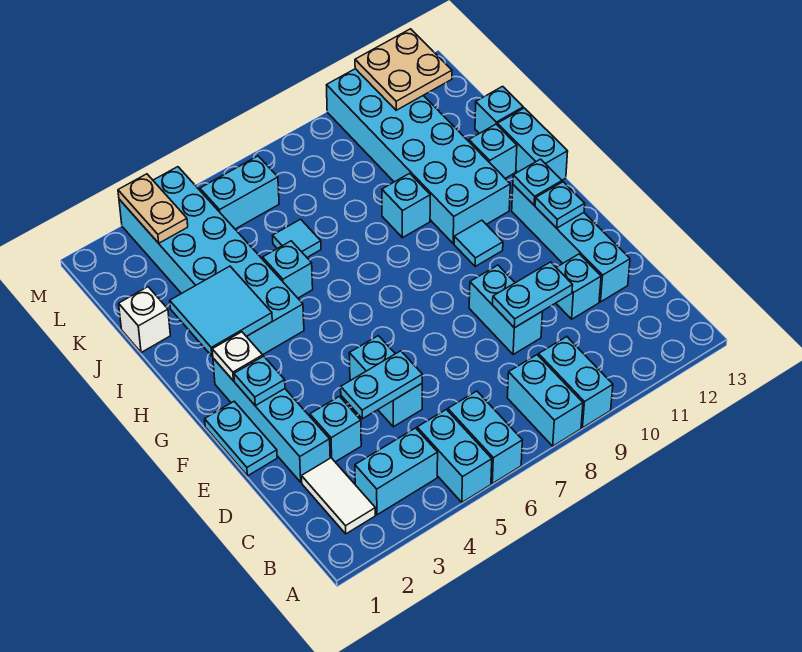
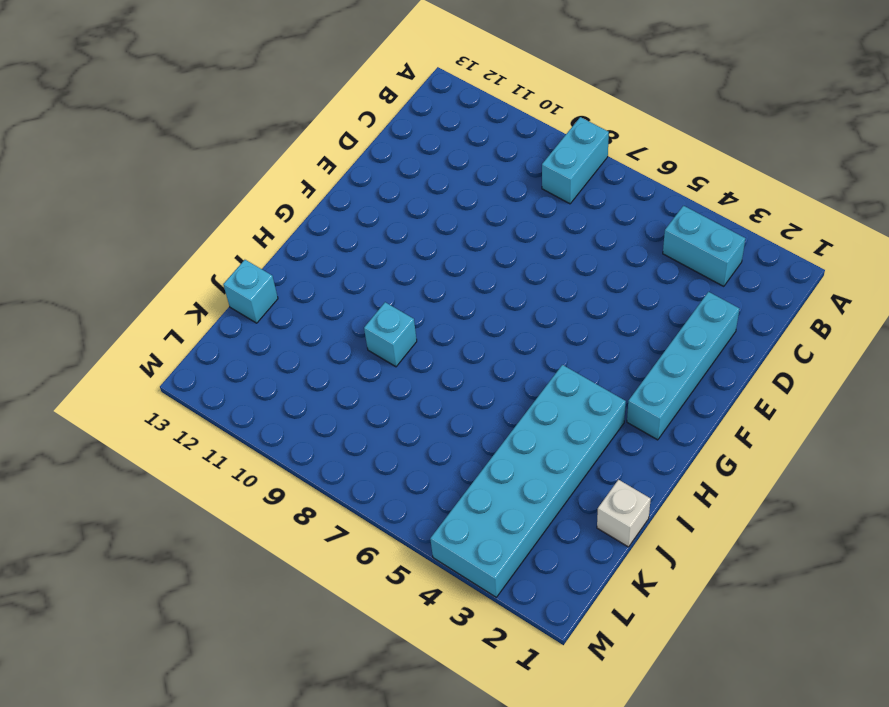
none -> cyan 1x2 brick [417,409,492,502]
none -> cyan 1x2 brick [448,391,522,484]
none -> cyan 1x2 brick [538,337,613,428]
none -> white 1x2 tile [302,458,375,534]

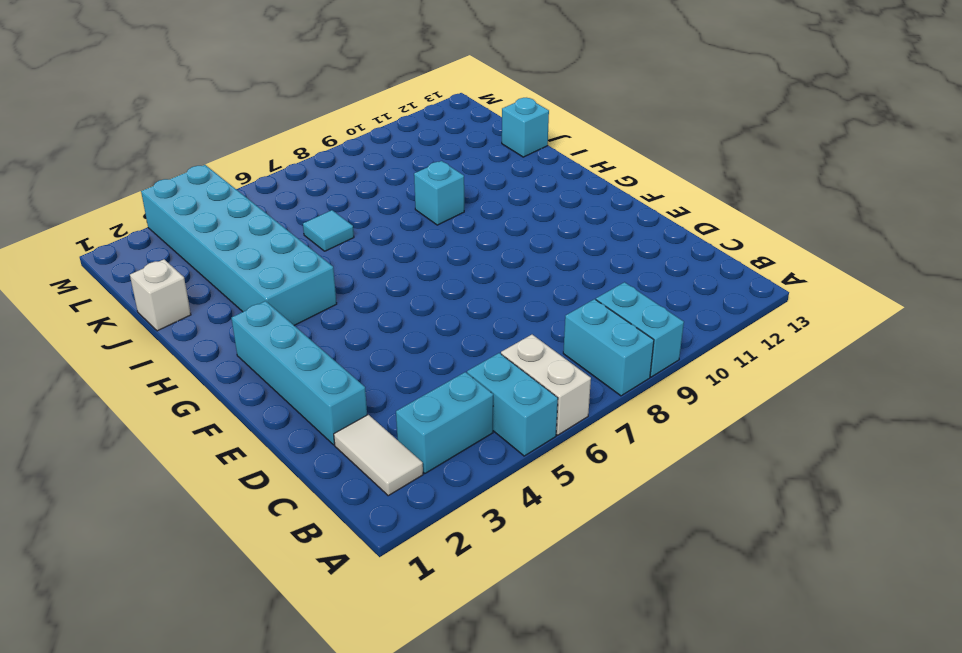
white 1x2 brick [501,335,591,435] -> cyan 1x2 brick [448,391,522,484]
none -> cyan 1x1 brick [310,396,361,462]
none -> cyan 1x2 brick [349,336,422,427]
none -> cyan 1x2 brick [469,265,543,355]
none -> cyan 1x1 brick [556,254,601,319]

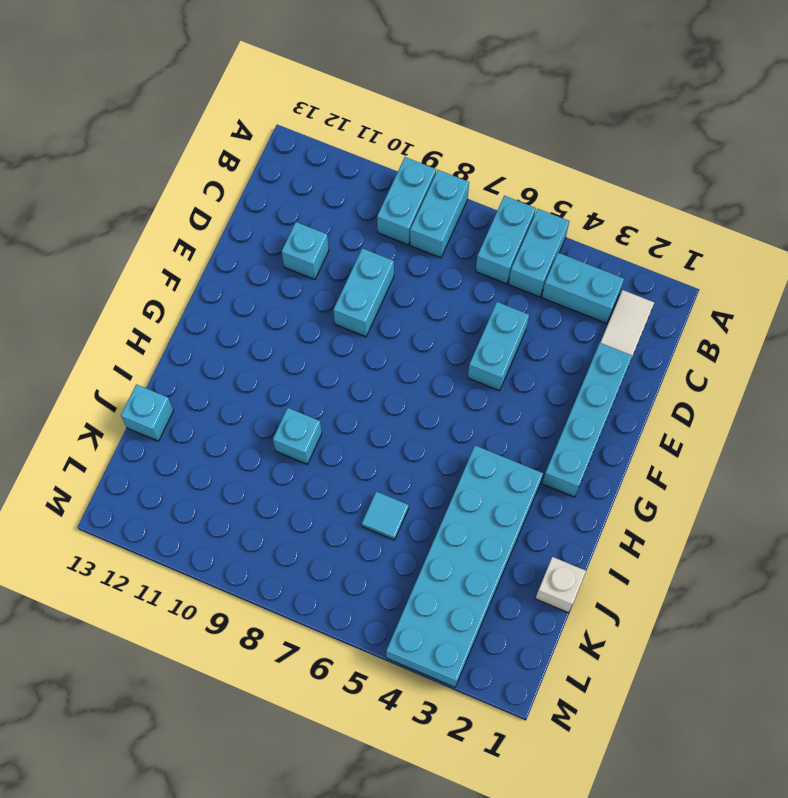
none -> cyan 1x1 brick [310,396,361,462]
none -> cyan 1x4 brick [512,185,630,302]
none -> cyan 1x2 plate [205,401,277,476]
none -> cyan 1x1 tile [454,220,503,266]

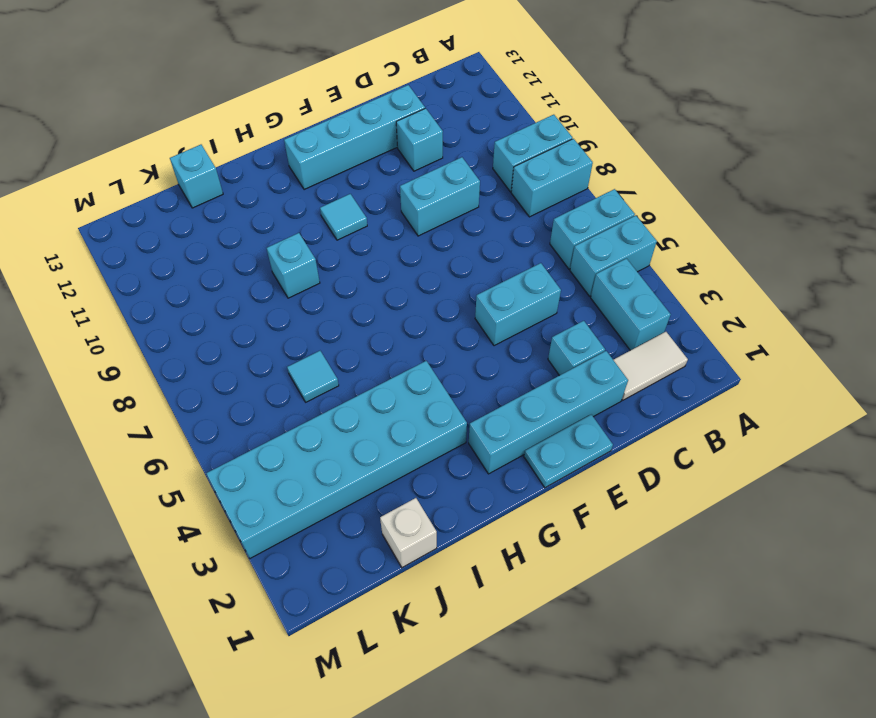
none -> cyan 2x6 brick [327,69,510,243]
none -> cyan 1x2 brick [497,108,568,180]
none -> cyan 1x1 brick [263,241,313,298]
none -> cyan 1x1 brick [469,124,517,178]

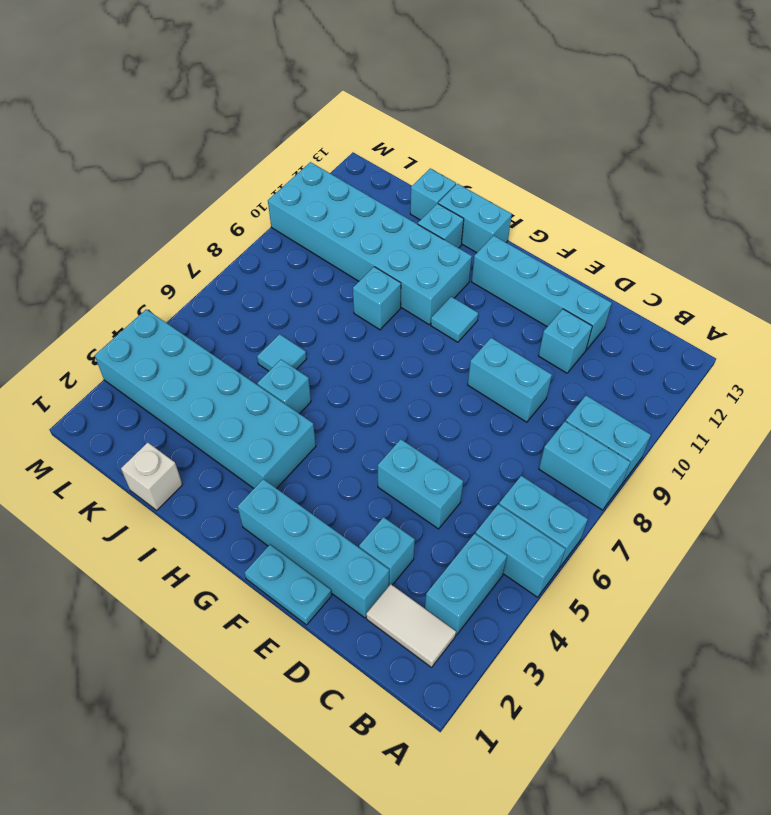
none -> cyan 1x2 brick [200,156,279,229]
none -> cyan 1x2 plate [341,351,422,419]
none -> cyan 1x2 plate [493,262,573,328]
none -> cyan 1x1 plate [234,356,285,406]

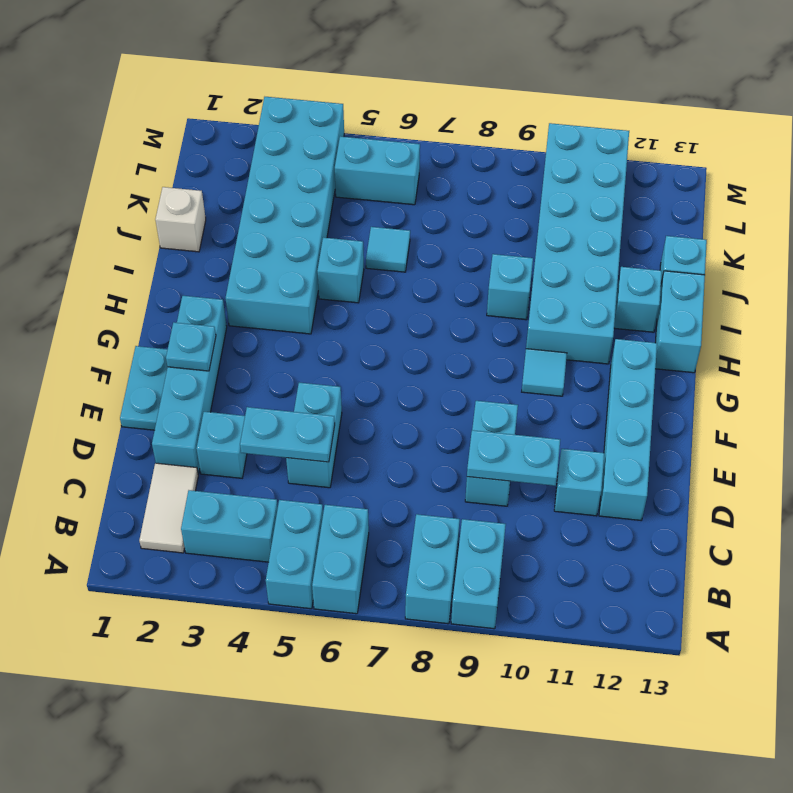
none -> cyan 1x1 plate [535,182,585,228]
none -> white 1x1 plate [212,332,263,381]
none -> cyan 1x1 plate [513,159,562,205]
none -> cyan 2x2 tile [170,266,272,356]

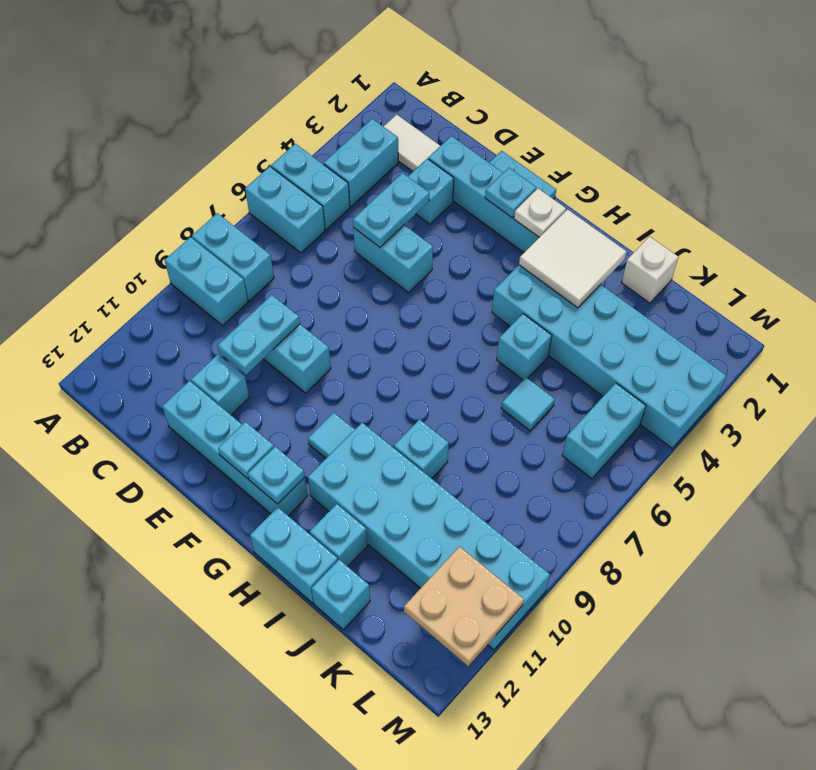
white 2x2 tile [519,209,626,308] -> cyan 2x2 tile [170,266,272,356]
none -> tan 1x2 plate [118,174,188,243]

